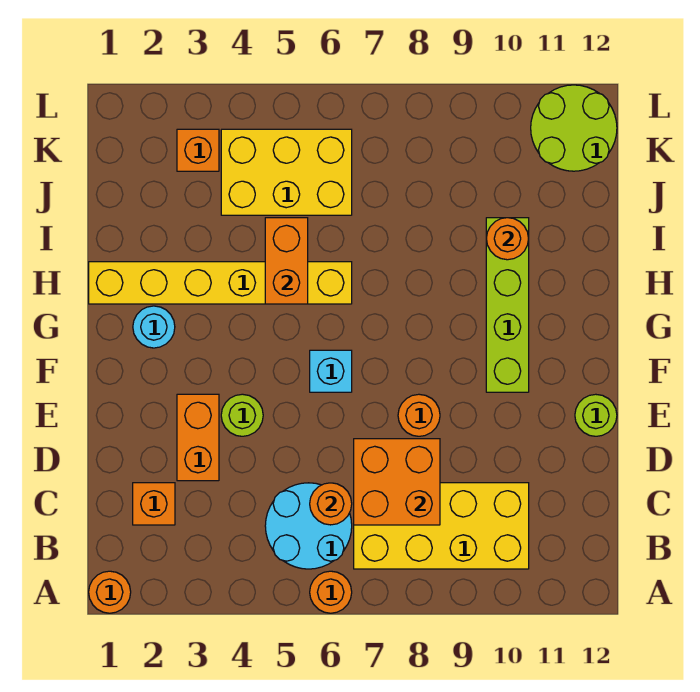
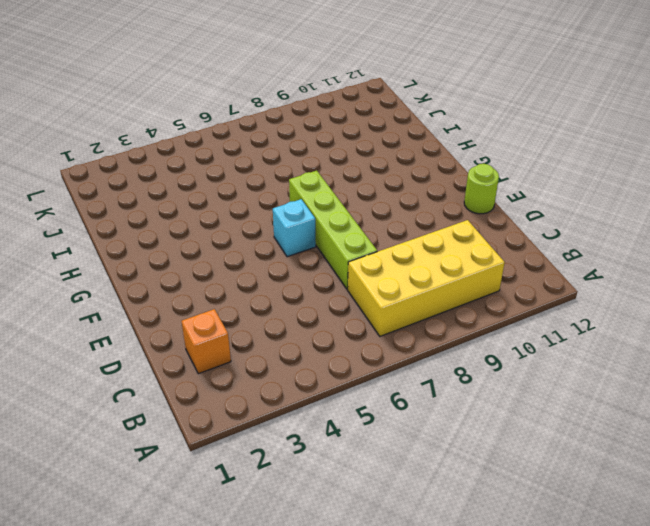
lime 1x4 brick [289,171,377,289] -> lime 1x4 brick moved to [486,218,529,392]
none -> orange 1x1 round brick [89,571,131,613]
none -> orange 1x1 round brick [310,571,352,613]
none -> cyan 2x2 round brick [265,483,352,569]

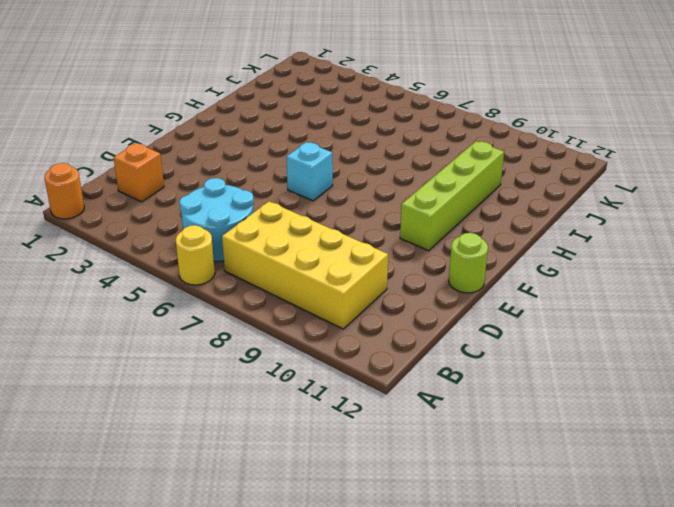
yellow 1x1 round brick [176,225,215,285] -> orange 1x1 round brick [310,571,352,613]
none -> orange 1x2 brick [177,394,219,481]
none -> lime 1x1 round brick [221,394,263,436]
none -> orange 1x1 round brick [398,394,440,436]

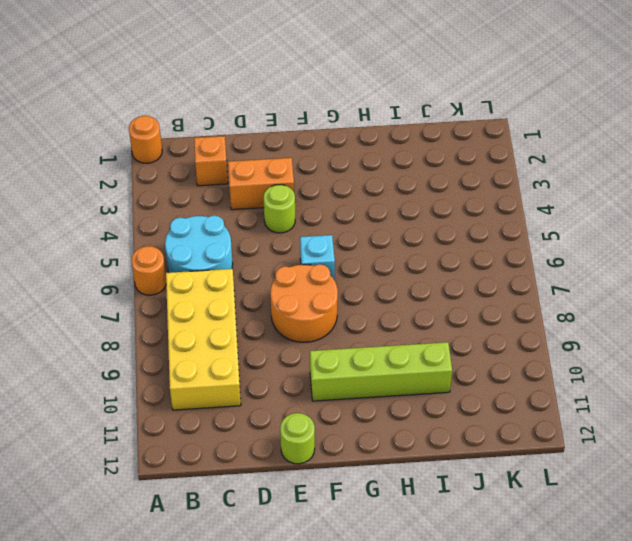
orange 2x2 round brick [270,264,338,342] -> orange 1x1 round brick [398,394,440,436]
none -> cyan 1x1 round brick [133,306,175,348]
none -> yellow 1x6 brick [89,262,352,304]
none -> yellow 2x3 brick [221,129,352,215]

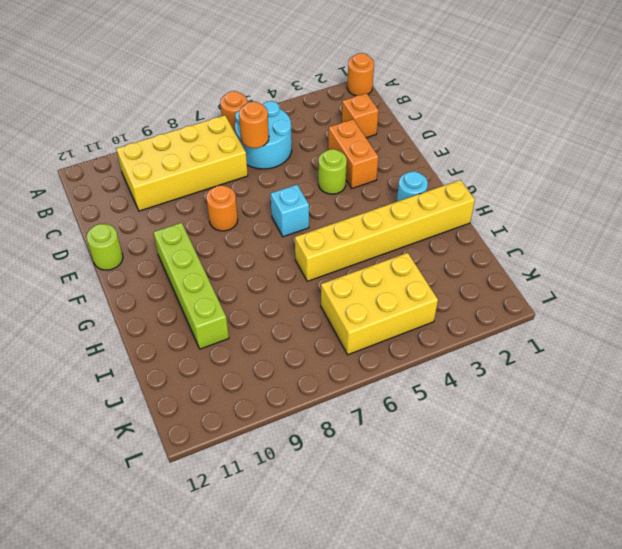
none -> orange 1x1 brick [177,129,219,171]
none -> lime 2x2 round brick [531,85,617,171]
none -> orange 2x2 brick [354,439,440,525]

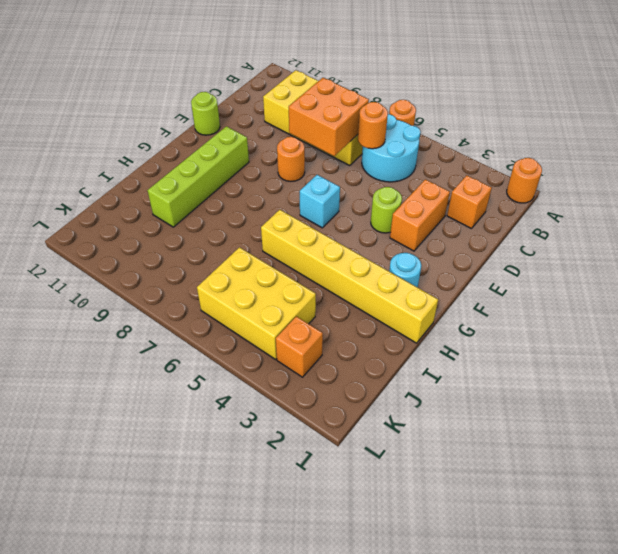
none -> lime 2x2 round brick [531,85,617,171]
none -> orange 1x2 brick [265,218,308,304]
none -> orange 1x1 round brick [486,218,529,260]

